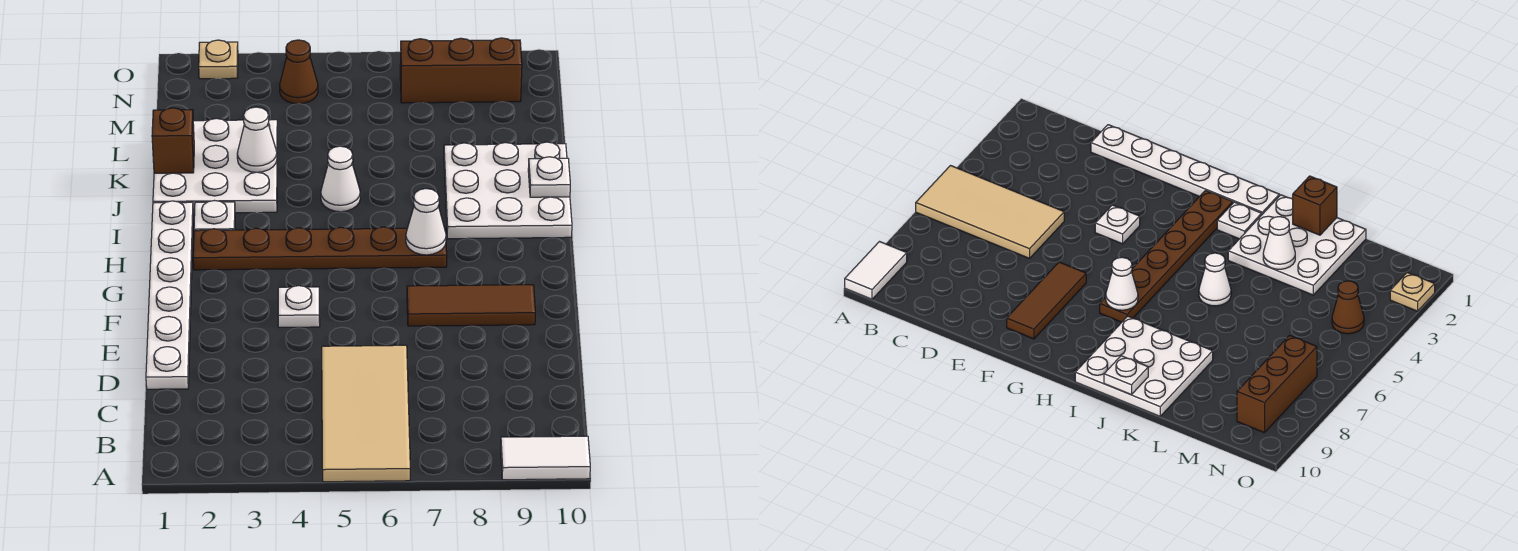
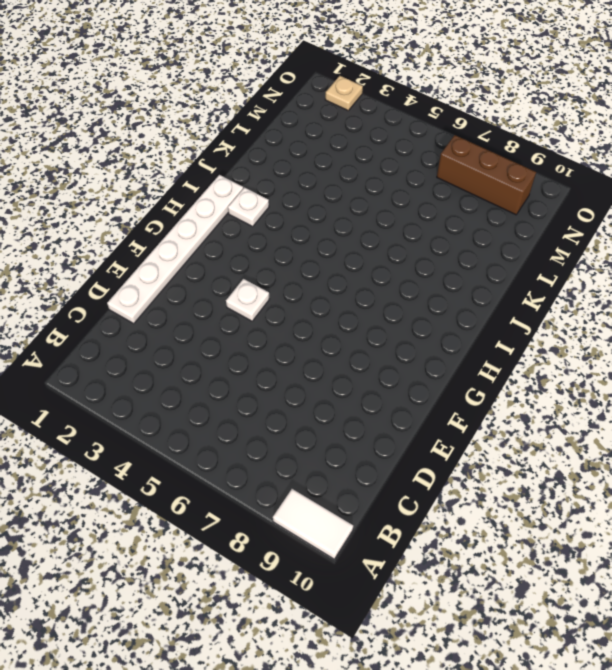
none -> tan 2x4 tile [322,345,410,482]
none -> brown 1x3 tile [407,285,535,326]
none -> brown 1x6 plate [193,227,447,270]

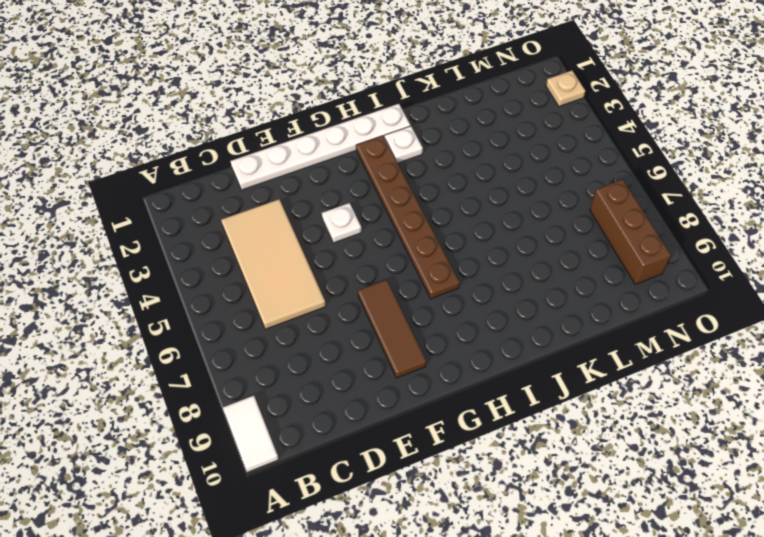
tan 2x4 tile [221,199,326,329] -> tan 2x4 tile turned to [322,345,410,482]
none -> white 3x3 plate [444,142,572,239]
none -> white 3x3 plate [153,118,277,213]
none -> white 1x1 cone [321,146,360,212]

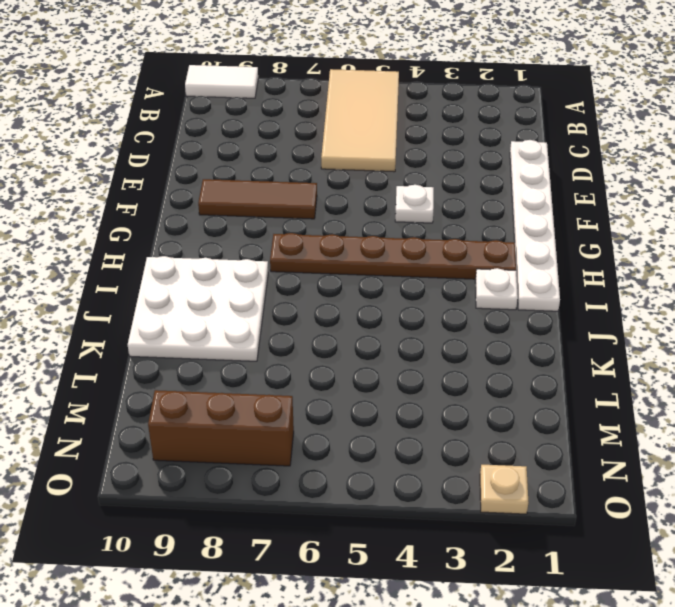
none -> white 3x3 plate [153,118,277,213]
none -> white 1x1 cone [321,146,360,212]
none -> brown 1x1 cone [280,40,318,104]

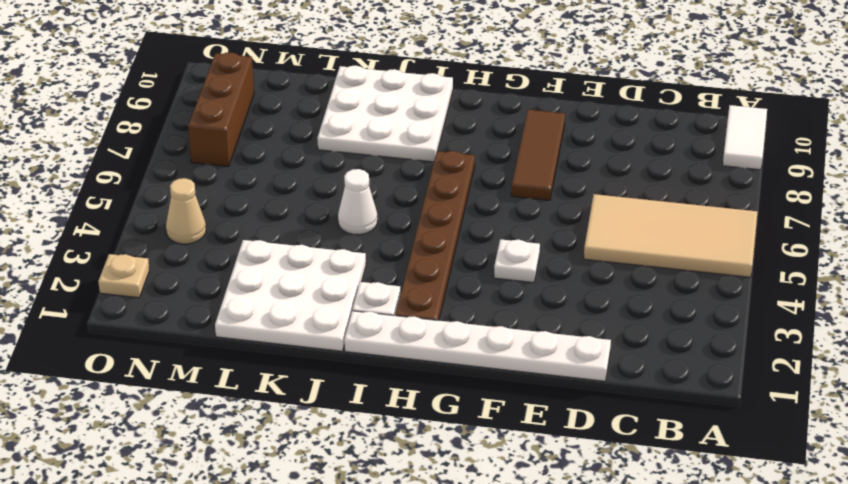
tan 1x1 cone [166,178,206,244] -> brown 1x1 cone [280,40,318,104]
none -> white 1x1 cone [406,189,446,255]
none -> white 1x1 plate [528,157,570,197]
none -> brown 1x1 brick [152,108,194,173]

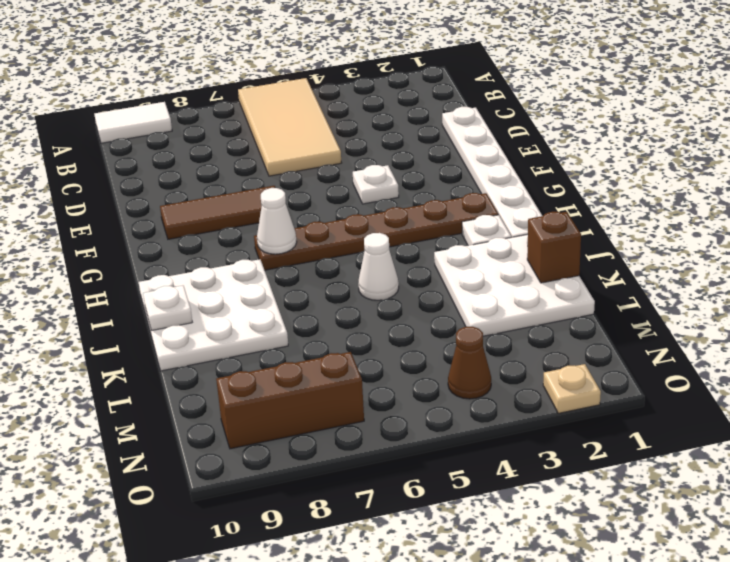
none -> white 1x1 cone [237,107,277,172]

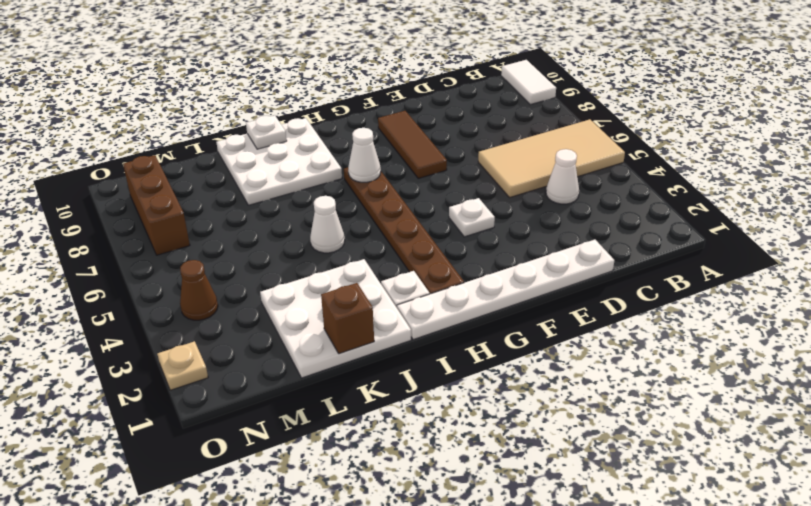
white 1x1 cone [546,149,579,204] -> white 1x1 cone moved to [237,107,277,172]

